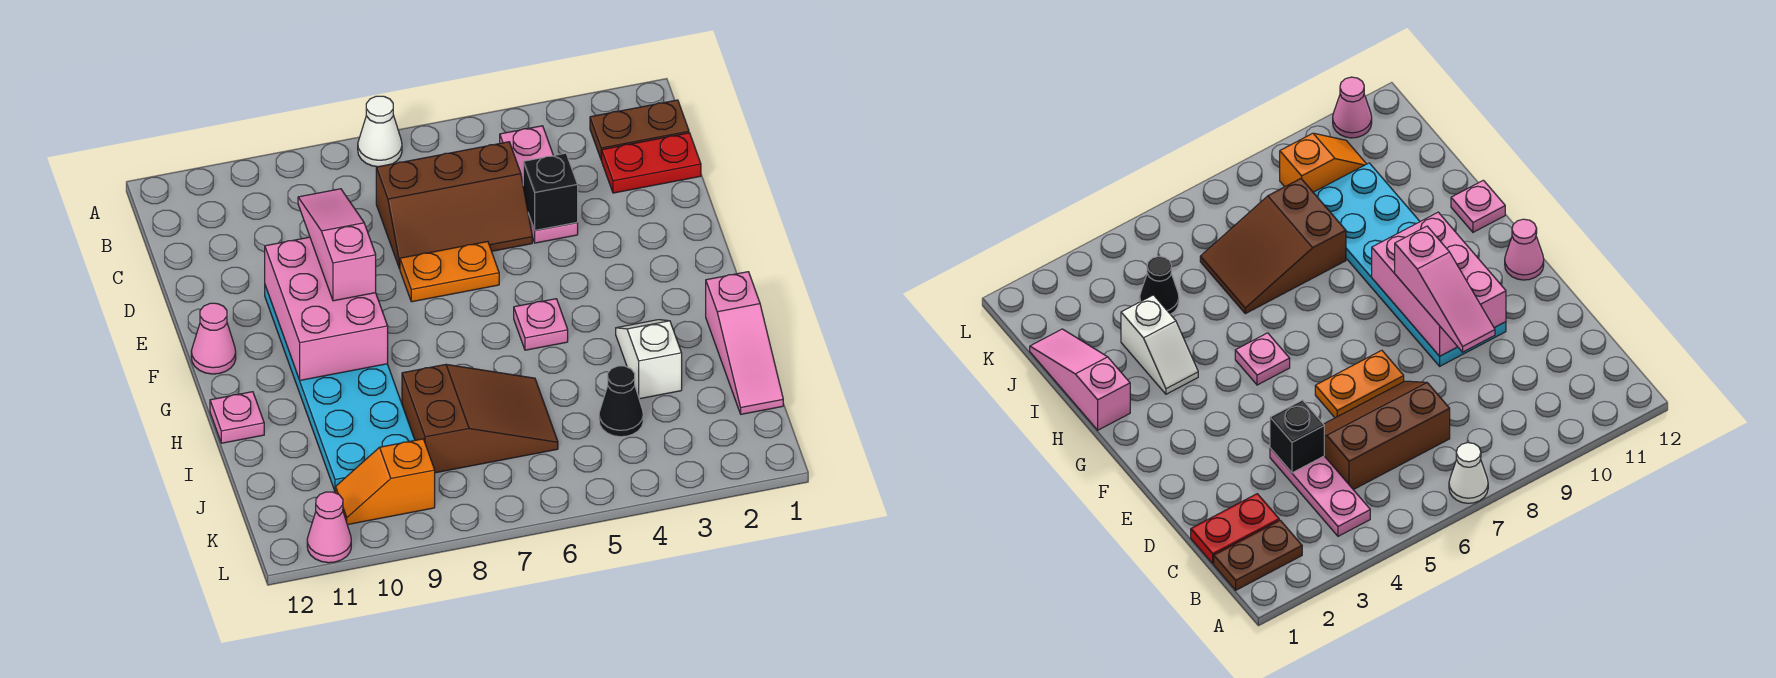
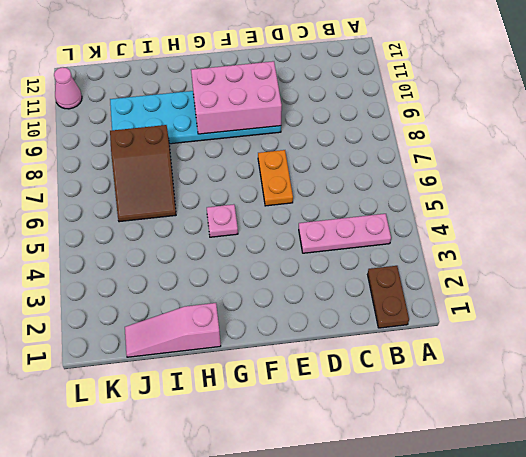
none -> white 1x1 cone [358,96,402,167]
none -> red 1x2 plate [602,133,701,193]
none -> brown 2x3 slope [376,142,532,269]

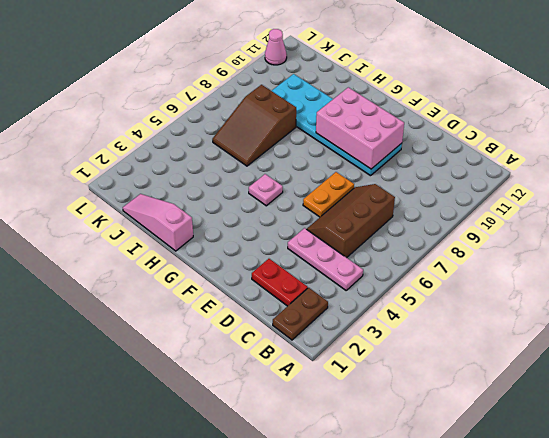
red 1x2 plate [252,259,308,306] -> red 1x2 plate turned to [602,133,701,193]
none -> white 1x1 cone [358,96,402,167]
none -> pink 1x1 cone [191,303,236,374]
none -> white 1x2 slope [616,320,682,399]

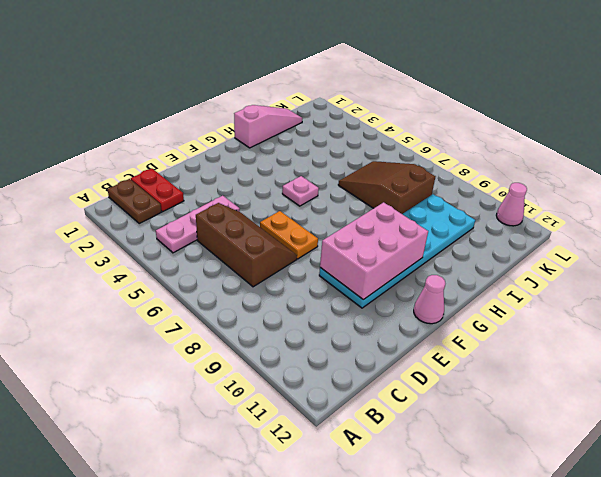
none -> white 1x1 cone [358,96,402,167]
none -> white 1x2 slope [616,320,682,399]
none -> pink 1x1 plate [210,392,264,443]

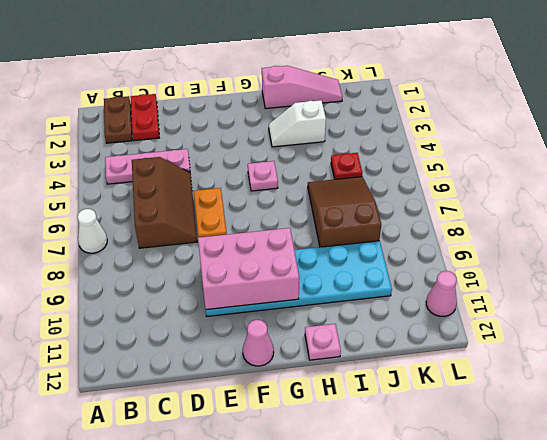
red 1x1 plate [331,153,363,179] -> none
none -> black 1x1 cone [599,366,643,437]
none -> orange 1x2 slope [336,439,435,525]
none -> black 1x1 brick [523,153,578,230]

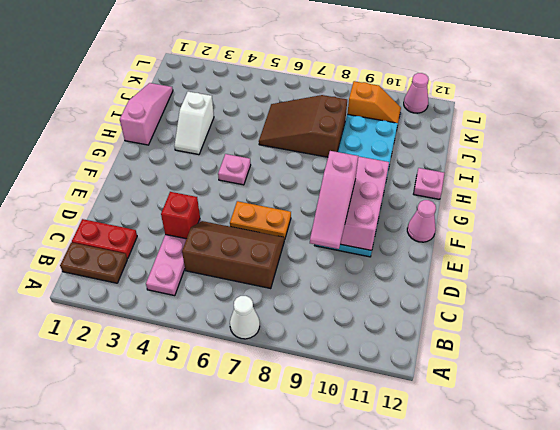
red 1x1 brick [161,192,200,239] -> black 1x1 brick [523,153,578,230]
none -> black 1x1 cone [599,366,643,437]

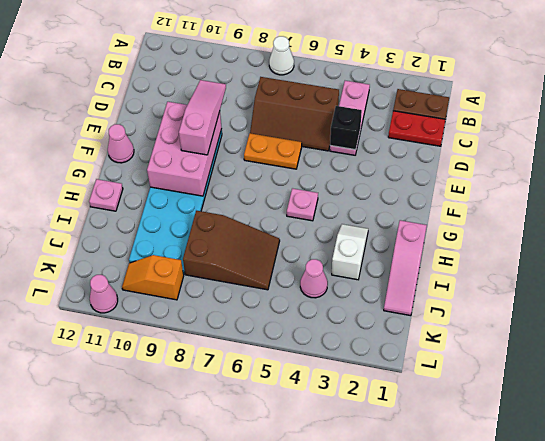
pink 1x1 cone [300,259,328,298] -> black 1x1 cone [599,366,643,437]

